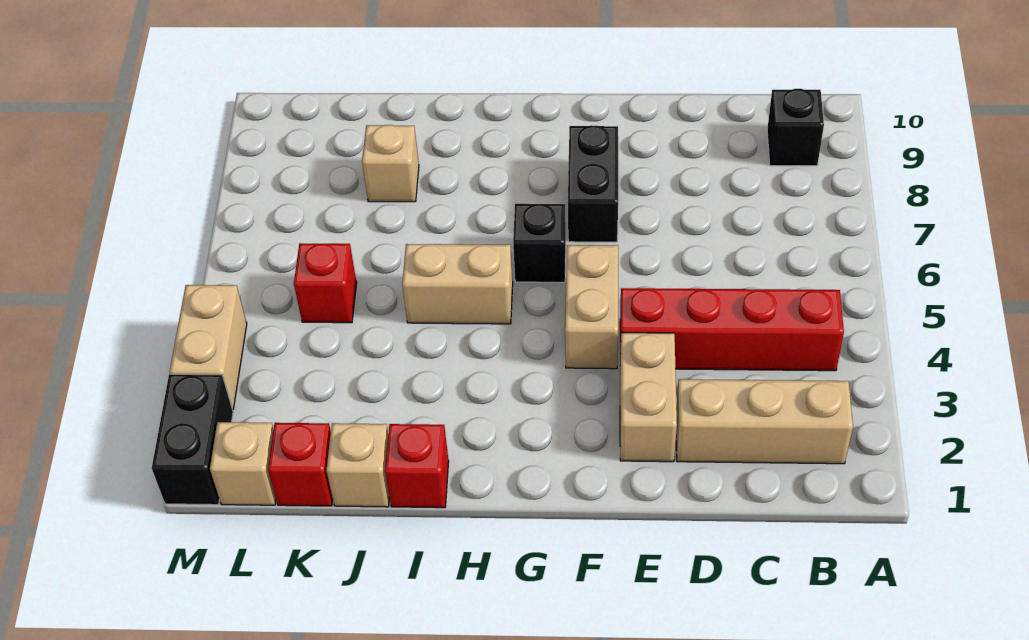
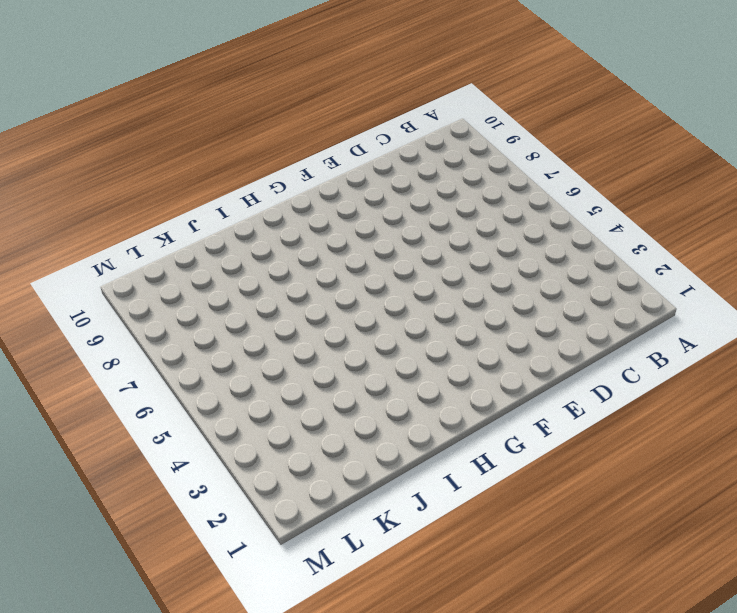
none -> tan 1x3 brick [676,379,853,464]
none -> red 1x4 brick [620,288,844,371]
none -> black 1x1 brick [767,89,824,166]

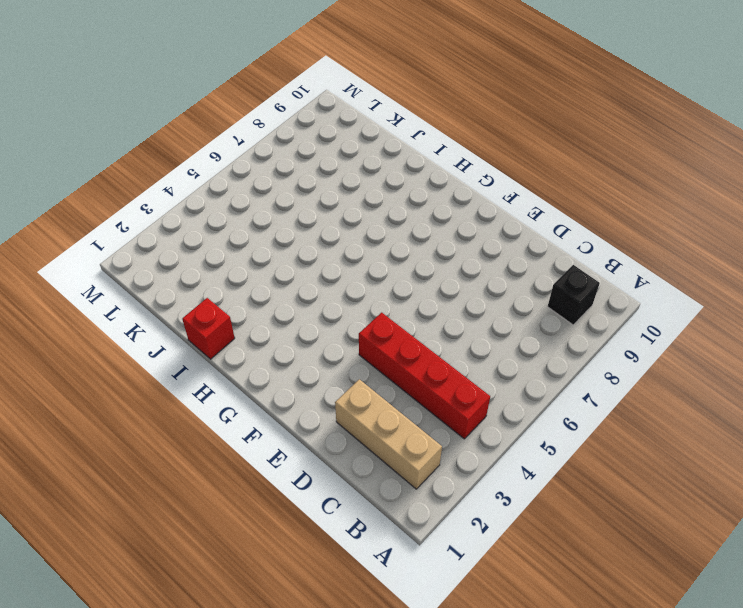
none -> tan 1x2 brick [620,333,677,462]
none -> tan 1x2 brick [565,245,618,369]
none -> black 1x2 brick [568,125,618,242]

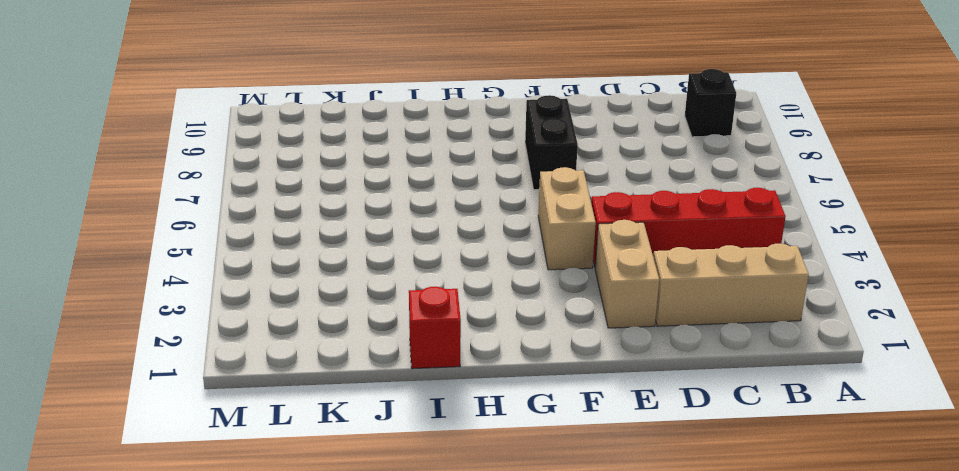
none -> black 1x1 brick [513,204,566,282]
none -> tan 1x2 brick [402,244,513,324]
none -> tan 1x1 brick [327,423,389,507]

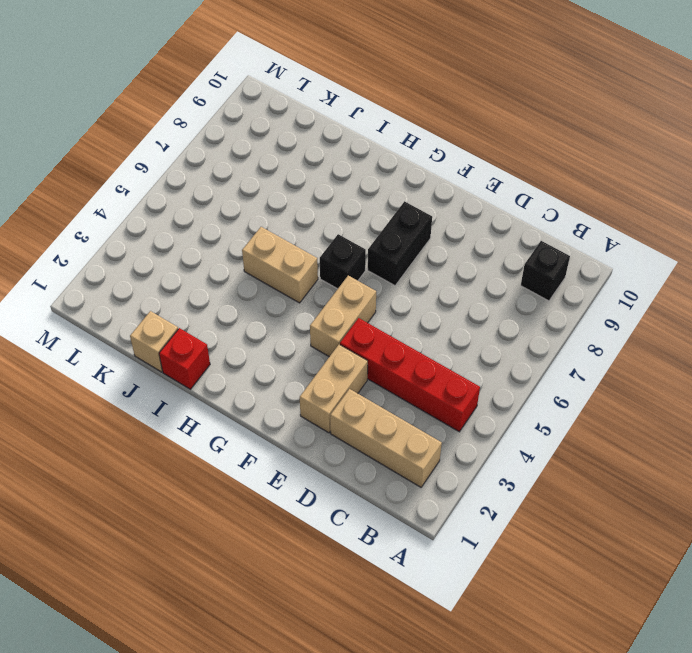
none -> tan 1x1 brick [362,125,419,202]
none -> red 1x1 brick [268,423,333,506]
none -> red 1x1 brick [294,243,357,323]

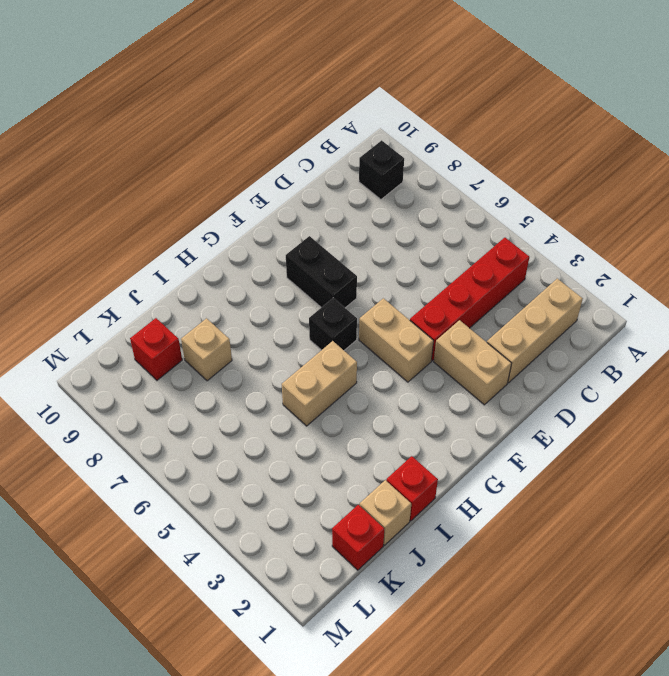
red 1x1 brick [130,318,182,380] -> red 1x1 brick moved to [294,243,357,323]
none -> tan 1x1 brick [210,422,276,505]
none -> black 1x2 brick [152,374,233,505]
none -> tan 1x2 brick [170,285,247,410]

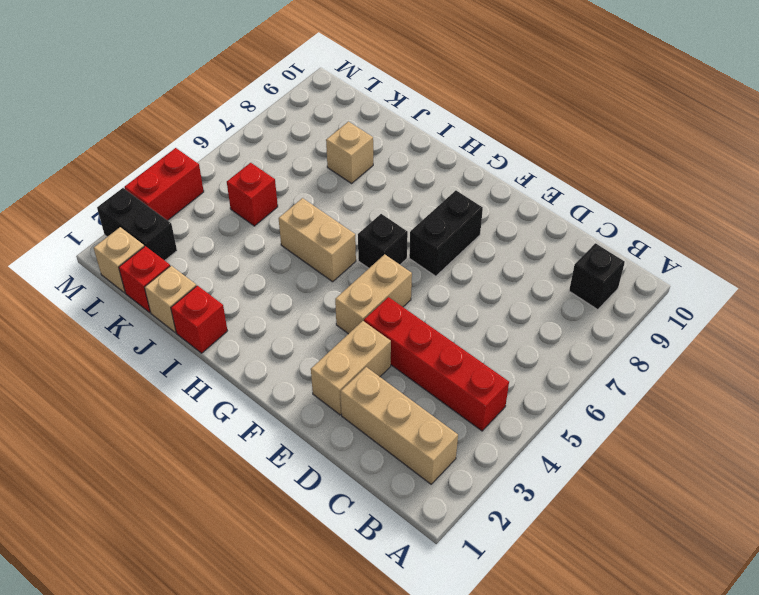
black 1x2 brick [97,188,177,260] -> black 1x2 brick turned to [152,374,233,505]
red 1x2 brick [124,148,204,220] -> tan 1x2 brick [170,285,247,410]

